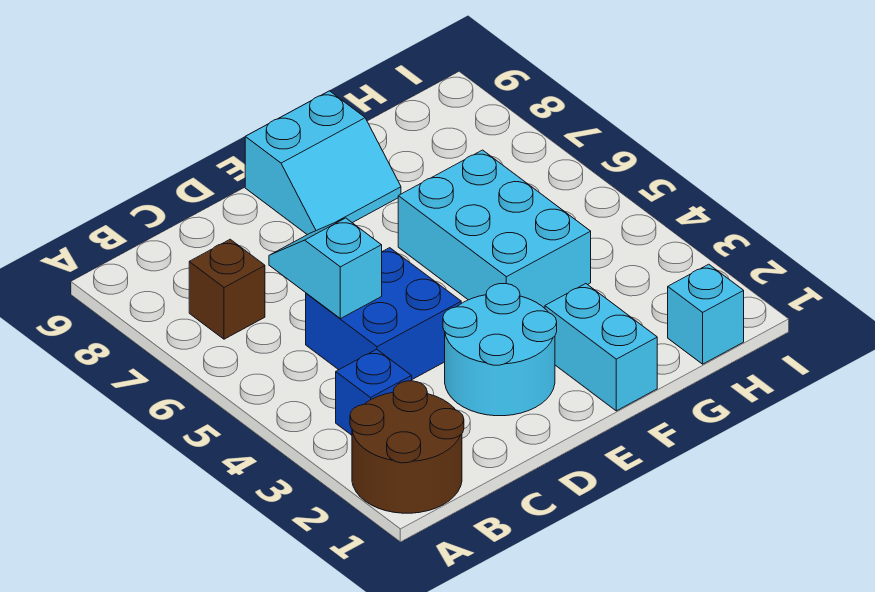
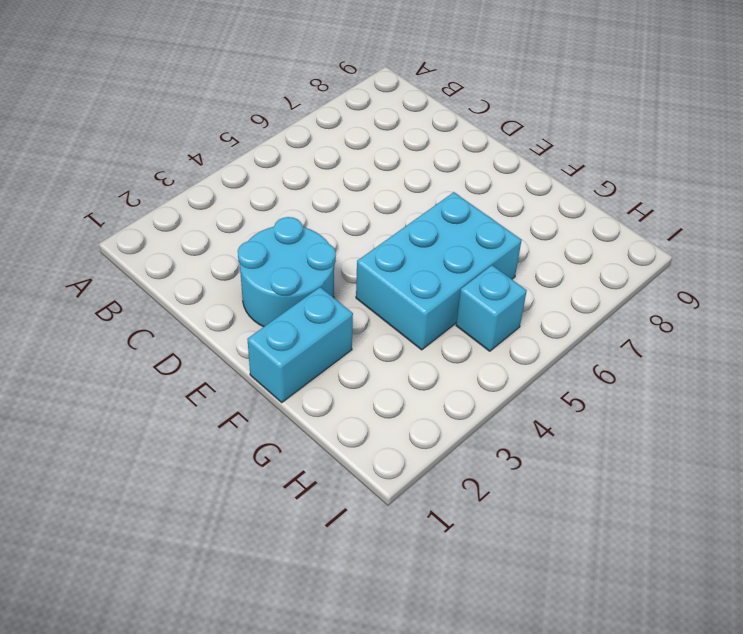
cyan 1x1 brick [456,265,527,351] -> cyan 1x1 brick moved to [668,264,744,364]
none -> brown 2x2 round brick [350,381,464,513]
none -> blue 1x1 brick [336,349,412,435]

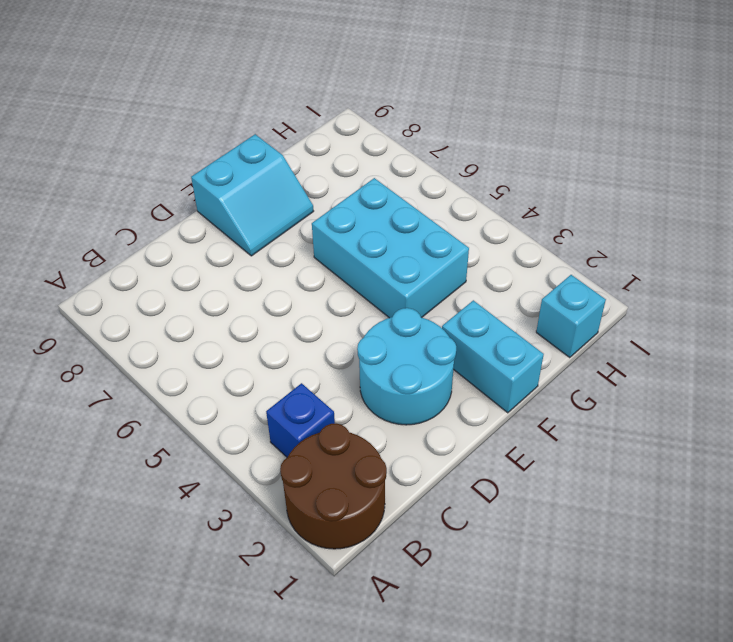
none -> brown 1x1 brick [189,239,265,339]
none -> blue 2x2 brick [306,248,461,379]

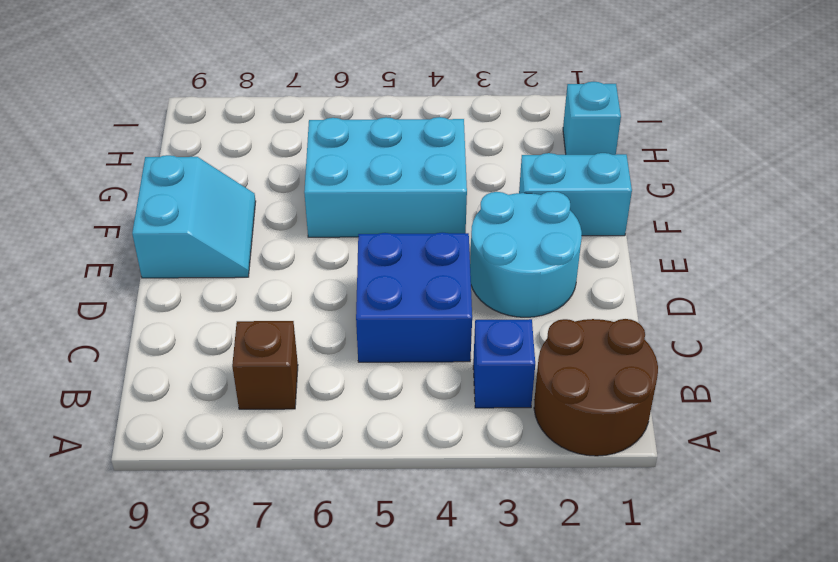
none -> cyan 1x2 slope [269,218,382,319]

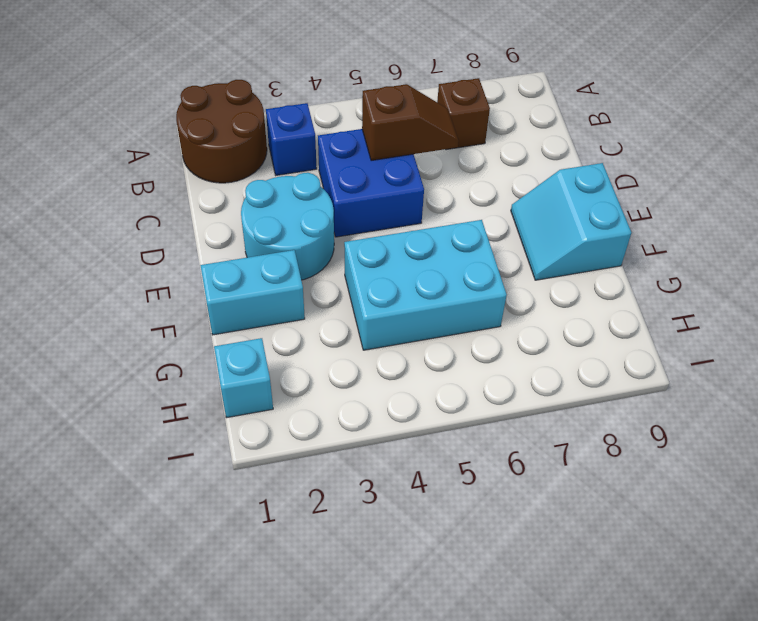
brown 1x2 slope [362,84,459,161] -> cyan 1x2 slope [269,218,382,319]

